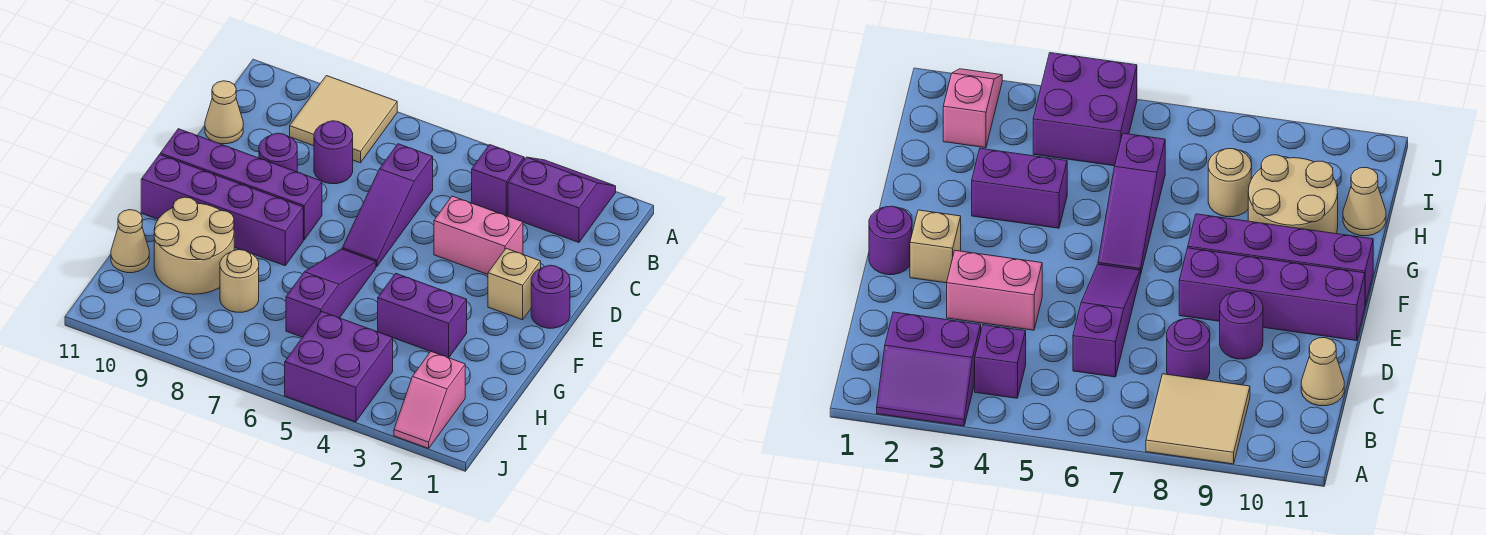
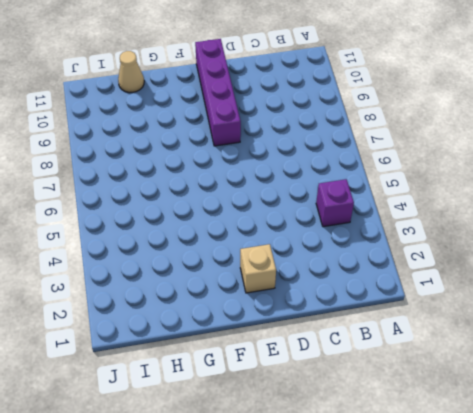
none -> purple 2x2 slope [508,157,616,242]
none -> tan 2x2 tile [290,76,397,163]
none -> purple 1x3 slope [342,144,433,267]

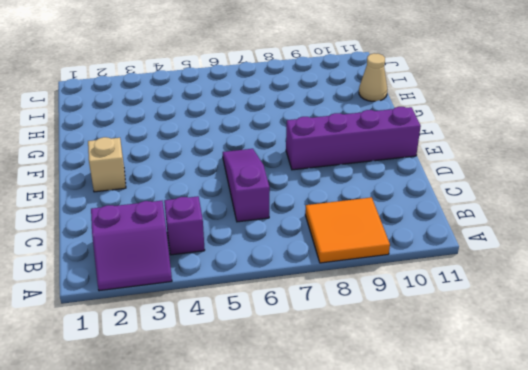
orange 2x2 tile [305,197,390,263] -> tan 2x2 tile [290,76,397,163]
none -> purple 1x1 round brick [314,121,353,184]
none -> tan 1x1 cone [205,81,243,144]
none -> pink 1x2 brick [434,196,523,274]

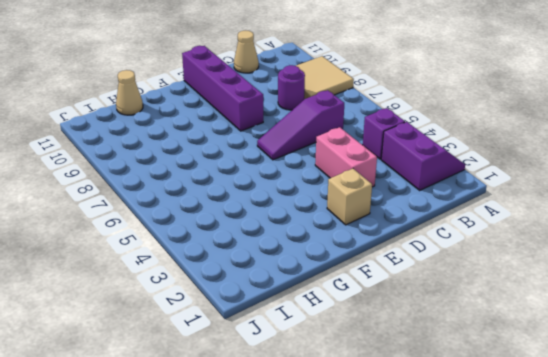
none -> purple 1x1 round brick [259,133,297,172]
none -> purple 1x1 round brick [531,265,570,328]
none -> purple 1x3 slope [286,249,376,337]

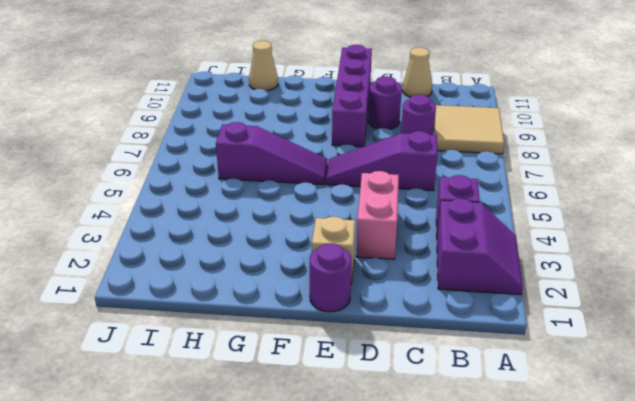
none -> purple 1x4 brick [141,155,303,266]
none -> purple 1x2 brick [378,273,467,358]
none -> tan 2x2 round brick [154,197,234,294]

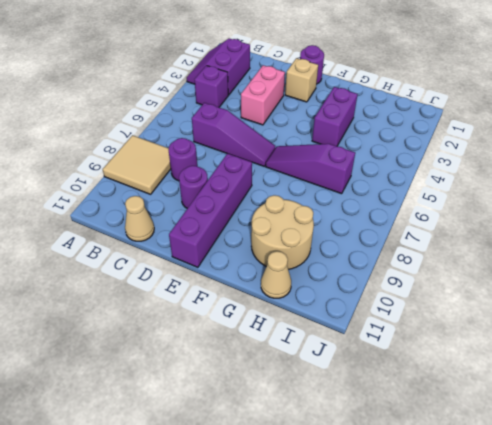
none -> purple 1x4 brick [141,155,303,266]
none -> tan 1x1 round brick [220,250,259,312]
none -> pink 1x2 slope [394,352,465,448]

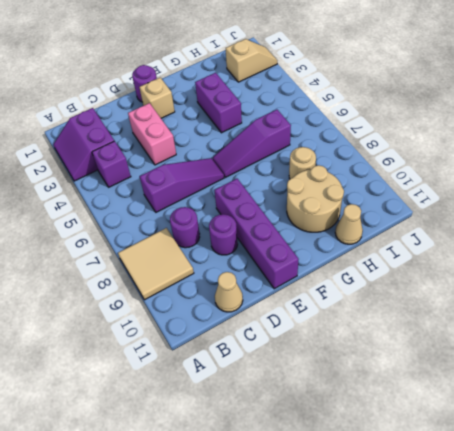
tan 1x2 slope [226,39,277,82] -> pink 1x2 slope [394,352,465,448]
none -> purple 1x4 brick [141,155,303,266]
none -> purple 2x2 brick [285,312,393,422]

